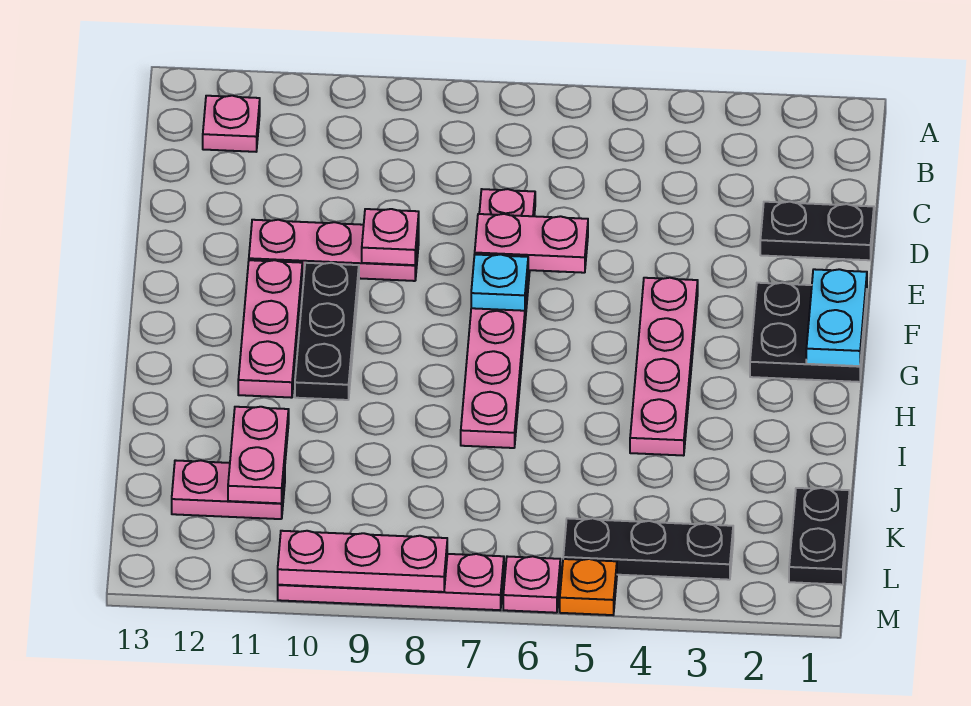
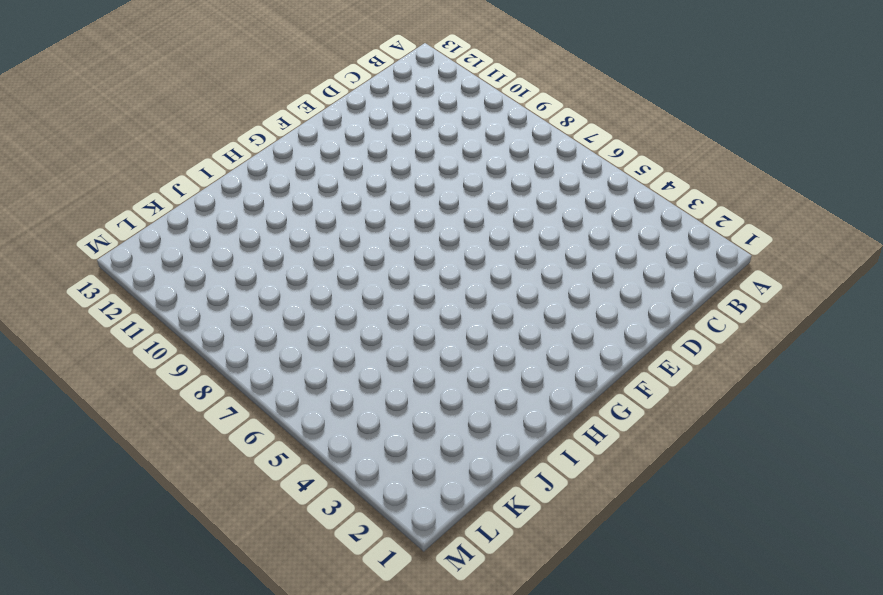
none -> pink 1x1 plate [203,96,260,152]
none -> black 1x2 plate [760,202,874,260]
none -> pink 1x6 plate [461,189,535,448]

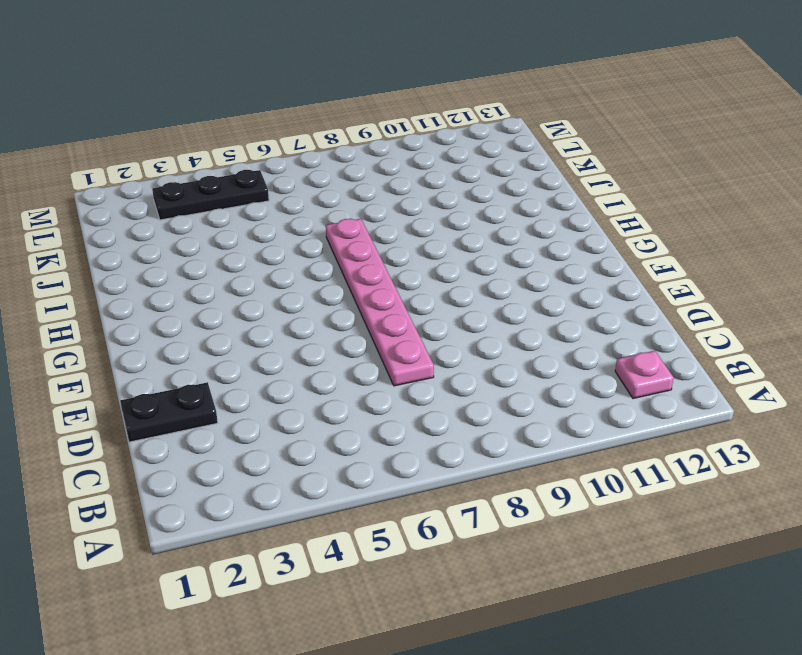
none -> pink 1x3 plate [249,220,419,281]
none -> black 2x2 plate [750,283,867,382]
none -> pink 1x4 plate [630,278,698,456]

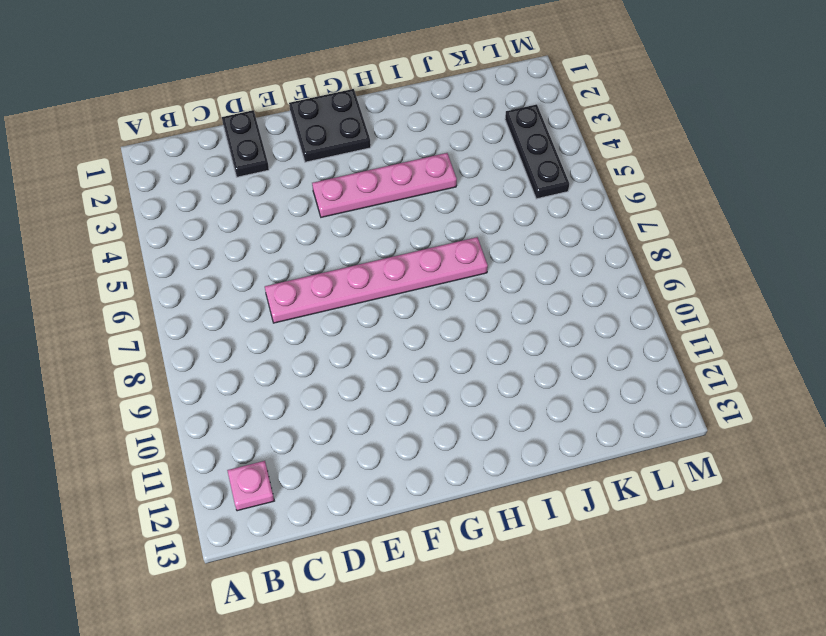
none -> pink 1x3 plate [249,220,419,281]
none -> black 1x3 plate [295,263,359,400]
none -> pink 1x3 plate [238,260,302,398]

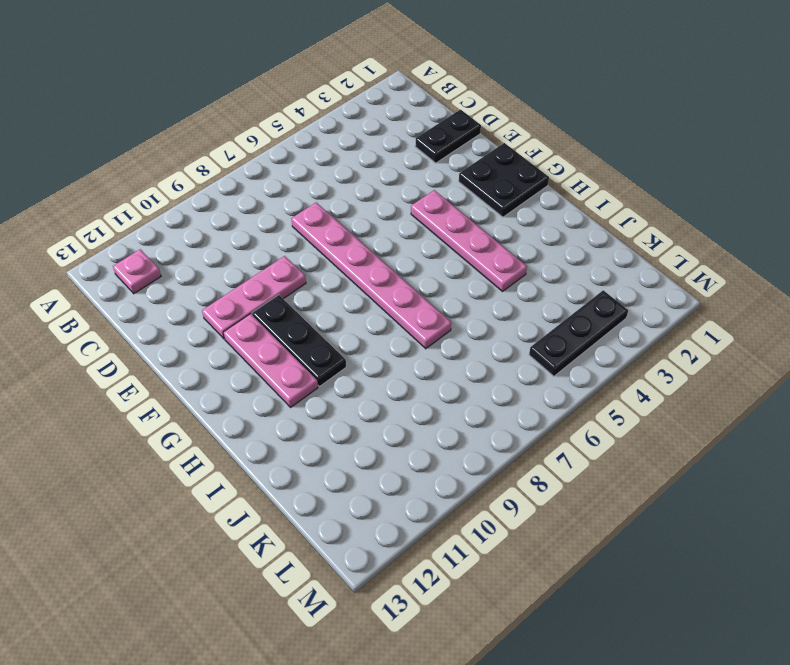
none -> black 1x2 plate [789,488,850,585]
none -> pink 1x2 plate [172,460,285,519]
none -> orange 1x1 plate [560,559,617,615]

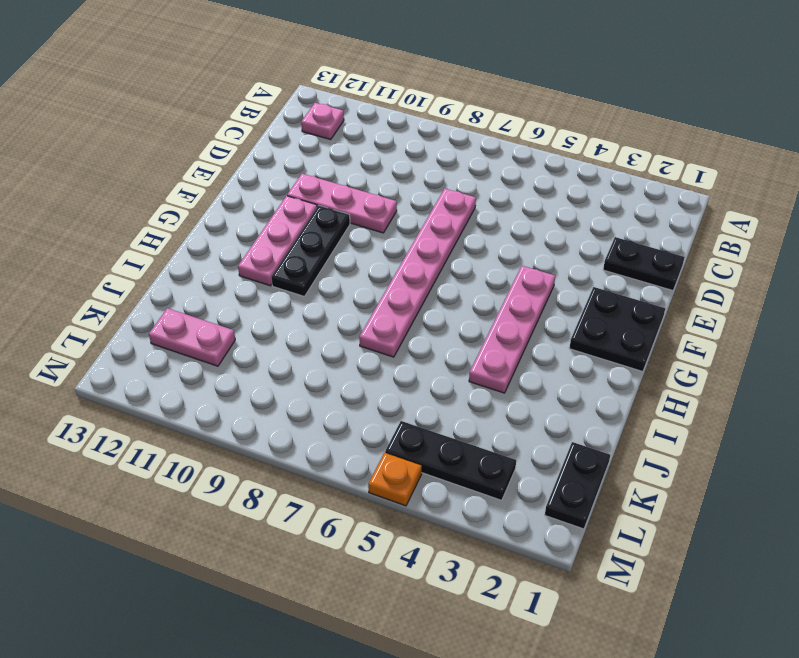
none -> pink 1x1 plate [503,556,560,613]
none -> pink 1x4 plate [278,554,504,610]
none -> pink 1x2 plate [475,214,588,273]

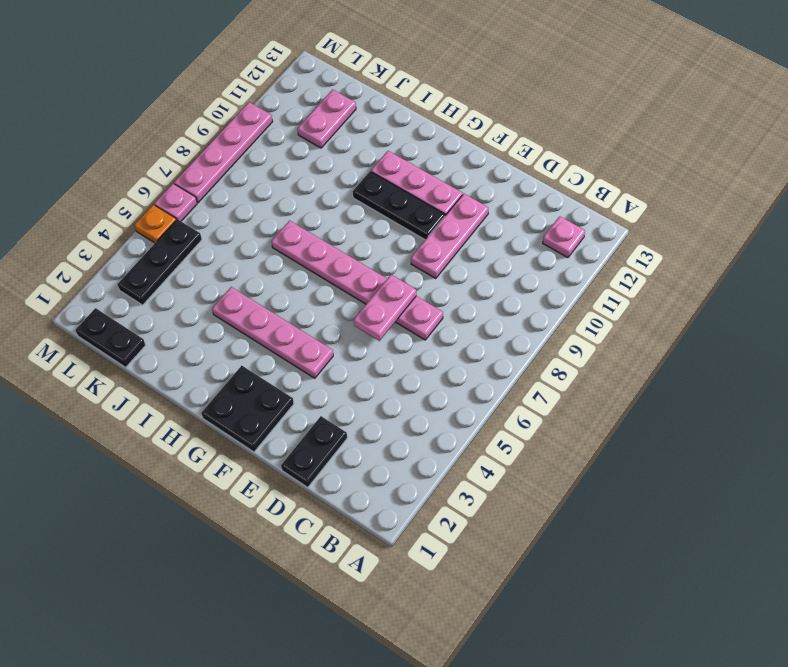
none -> pink 1x1 plate [362,209,419,265]
none -> cyan 1x2 plate [806,269,867,366]
none -> cyan 1x1 plate [471,254,528,311]

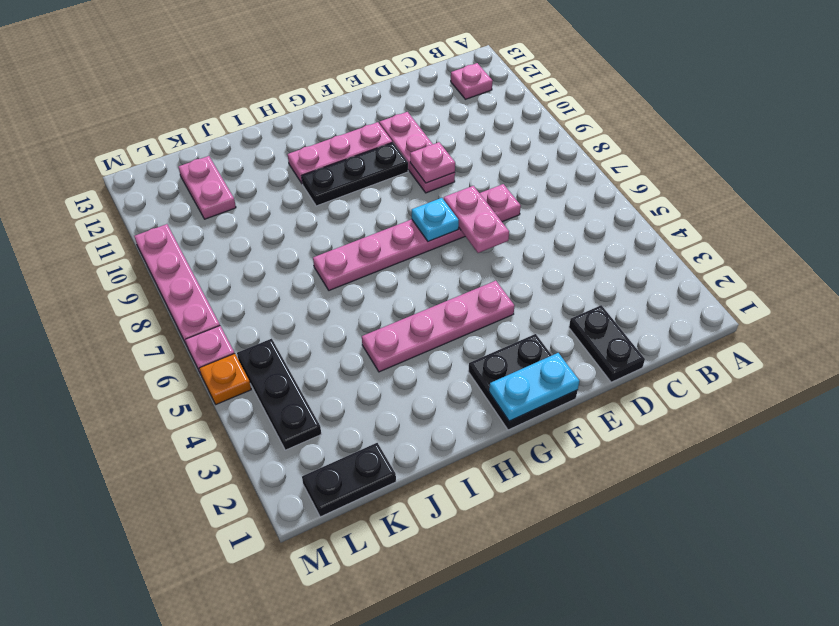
none -> pink 1x2 plate [228,407,289,503]
none -> pink 1x3 plate [278,531,447,592]

